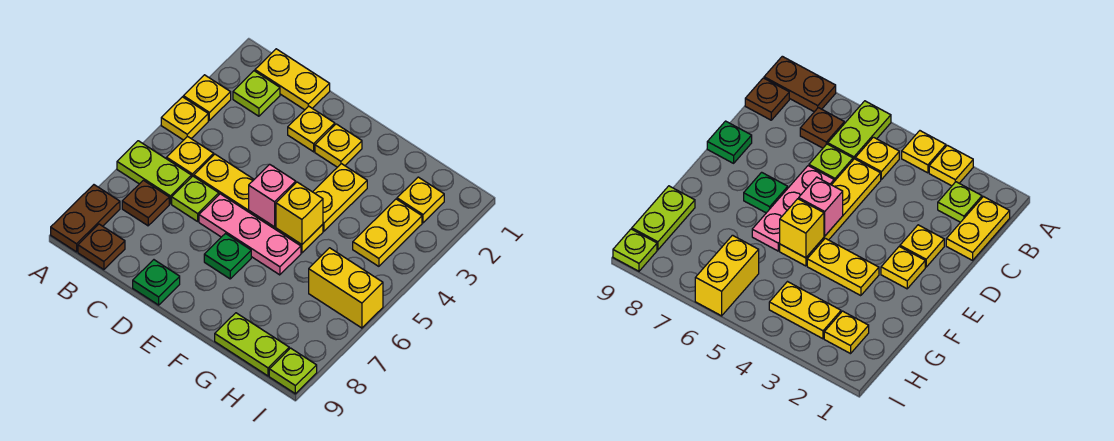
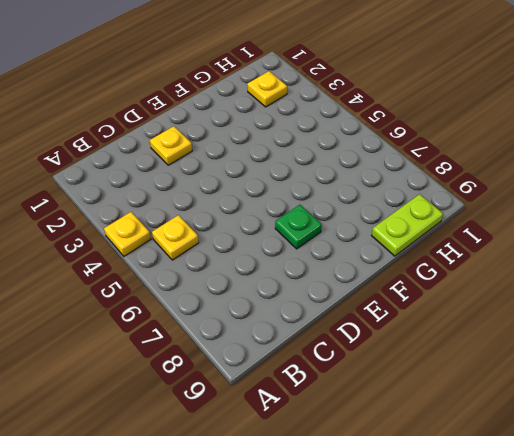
none -> yellow 1x1 plate [183,75,231,120]
none -> lime 1x2 plate [117,141,191,204]
none -> brown 1x2 plate [51,185,120,252]

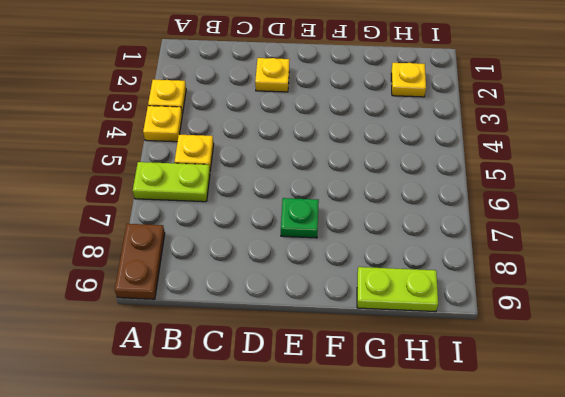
none -> yellow 1x2 plate [255,49,330,110]
none -> lime 1x1 plate [233,71,280,116]
none -> brown 1x1 plate [122,180,169,226]

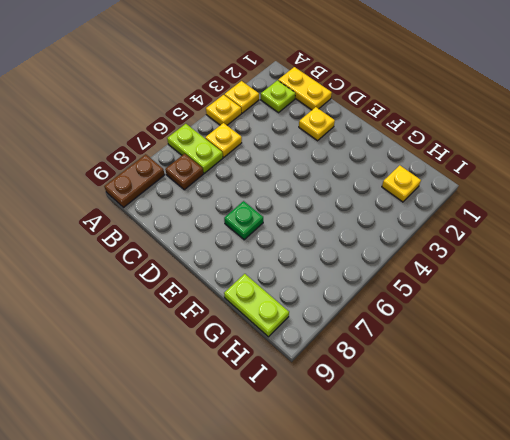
none -> brown 1x1 plate [78,224,125,270]
none -> yellow 1x4 plate [194,154,323,253]
none -> lime 1x1 plate [172,176,219,221]

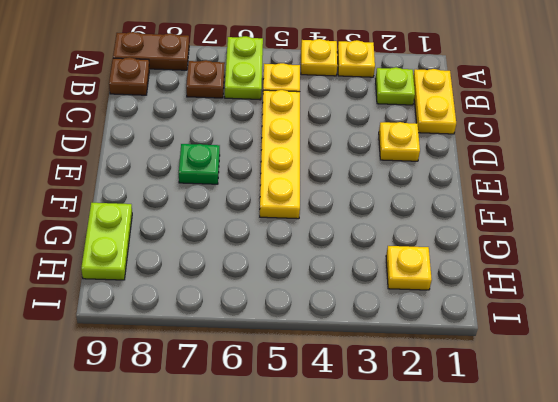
none -> lime 1x1 plate [172,176,219,221]
none -> pink 1x3 plate [199,194,301,275]
none -> green 1x1 plate [133,260,180,305]

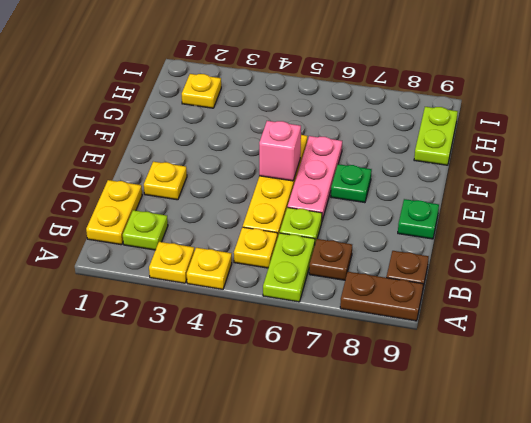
none -> yellow 1x1 plate [315,124,362,167]
none -> yellow 1x2 plate [313,164,367,231]
none -> yellow 1x2 plate [353,199,422,266]

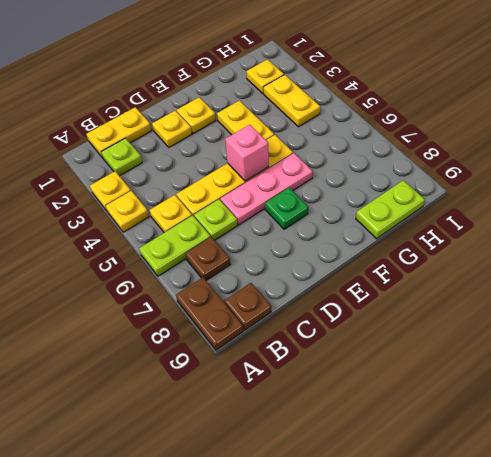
none -> green 1x1 plate [133,260,180,305]
none -> yellow 1x2 brick [309,248,383,328]
none -> lime 1x1 plate [269,348,317,394]

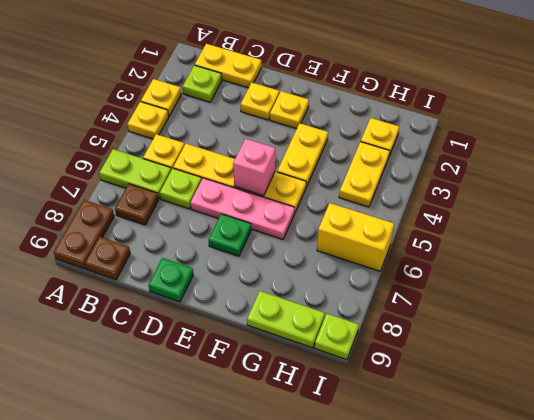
none -> yellow 1x1 brick [276,182,323,245]

